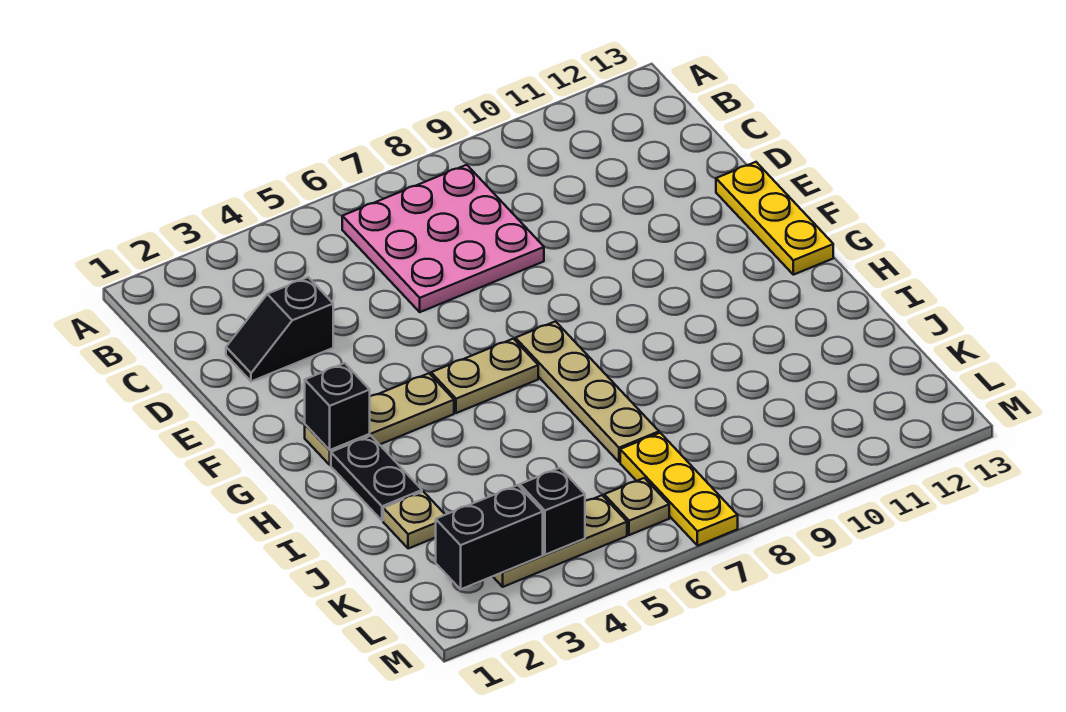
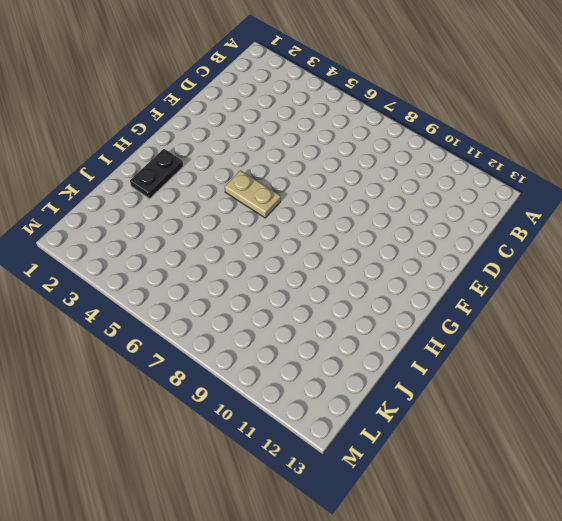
none -> pink 3x3 plate [342,165,544,312]
none -> black 1x2 slope [226,277,333,381]
none -> yellow 1x3 plate [716,162,833,275]

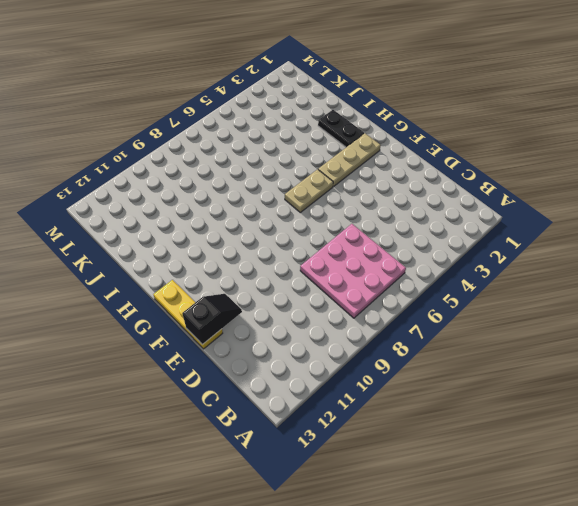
black 1x2 slope [182,294,242,345] -> black 1x2 slope moved to [226,277,333,381]
none -> tan 1x4 plate [515,321,659,462]
none -> tan 1x1 plate [383,491,445,549]
none -> yellow 1x3 plate [620,433,738,546]

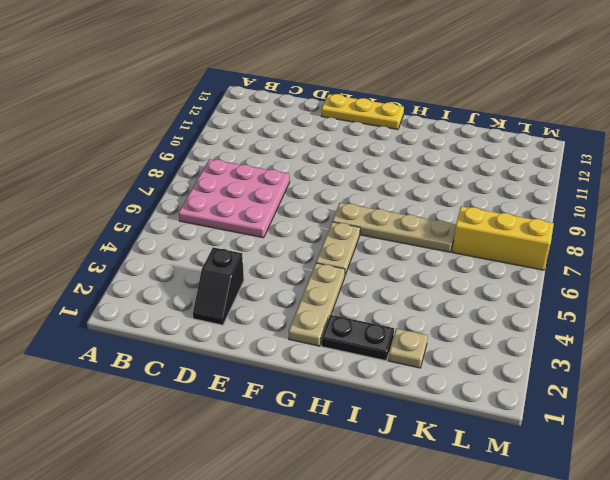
yellow 1x3 brick [452,206,554,270] -> yellow 1x3 plate [620,433,738,546]
none -> tan 1x3 plate [493,495,627,587]
none -> tan 1x1 plate [604,478,669,535]
none -> black 1x1 brick [305,363,370,450]

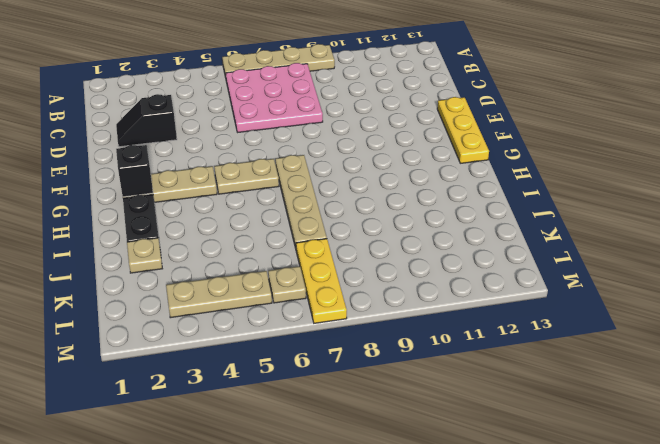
tan 1x4 plate [222,44,335,78] -> none
none -> black 1x2 brick [436,485,543,589]
none -> black 1x1 brick [520,468,585,555]

